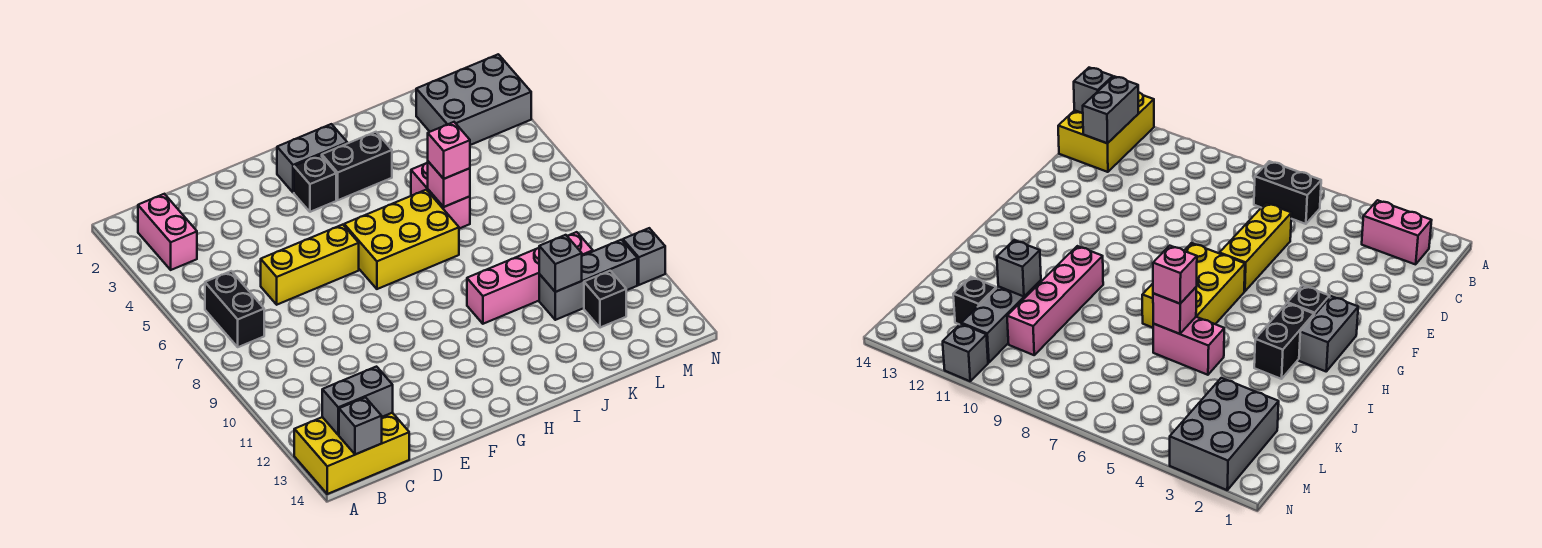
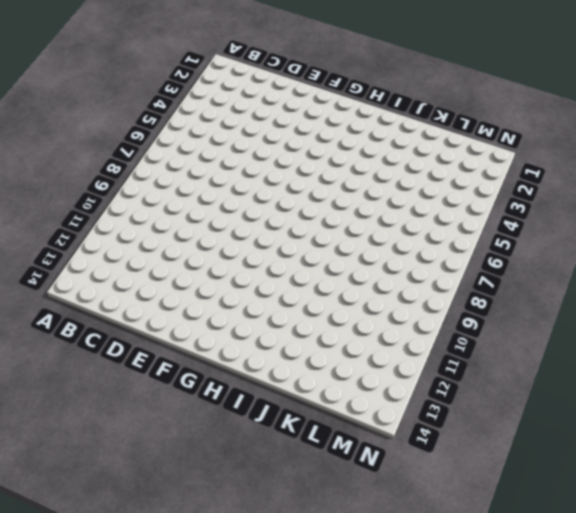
none -> yellow 2x3 brick [294,413,409,494]
none -> pink 1x2 brick [138,194,197,270]
none -> black 1x2 brick [205,271,264,347]

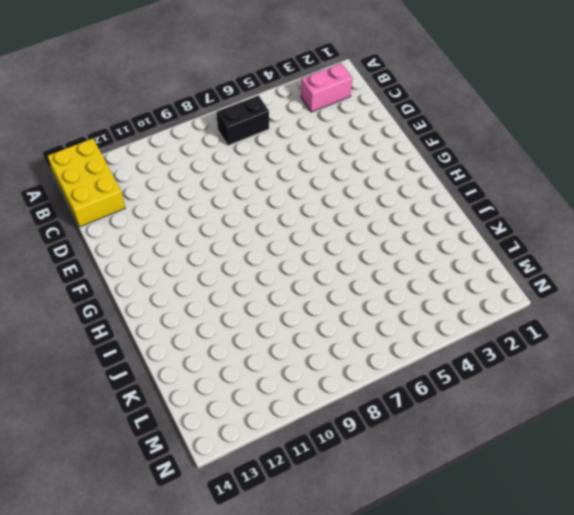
none -> yellow 1x3 brick [261,225,359,305]
none -> grey 1x2 brick [277,124,347,193]
none -> black 1x1 brick [294,155,336,212]

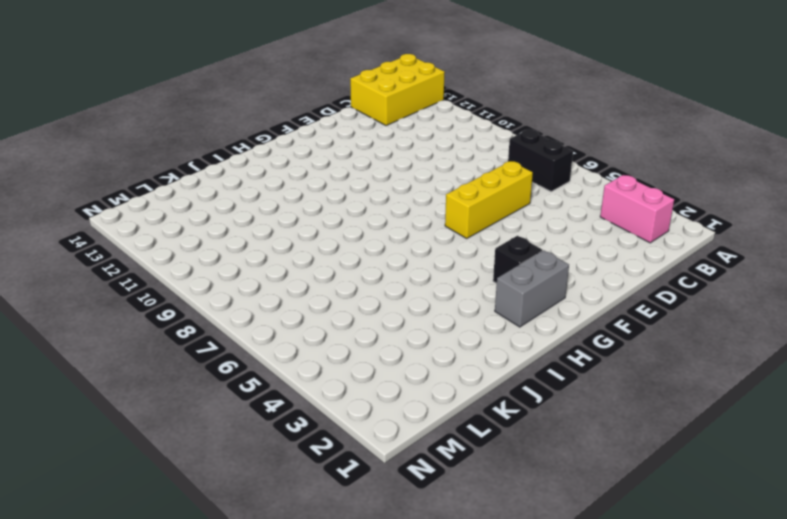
none -> yellow 2x3 brick [344,190,459,289]
none -> black 1x2 brick [322,132,392,200]
none -> pink 1x4 brick [467,232,593,324]

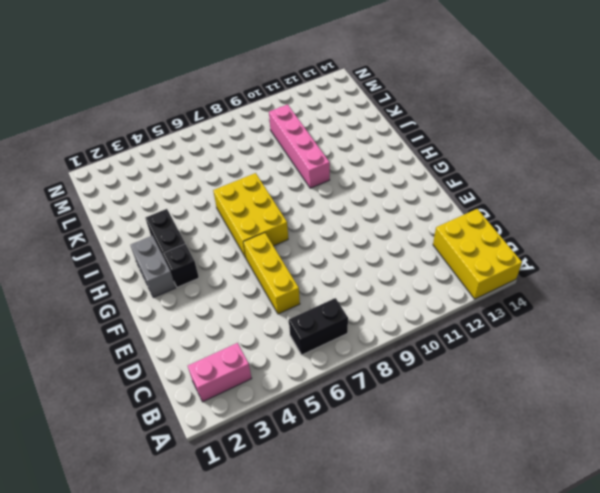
none -> pink 1x2 brick [411,163,470,229]
none -> grey 1x3 brick [539,240,637,320]
none -> grey 2x3 brick [416,54,531,145]

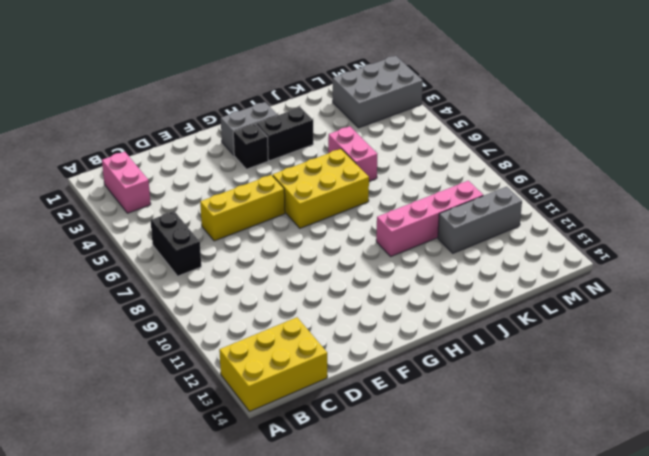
none -> black 1x1 brick [584,271,626,328]
none -> grey 1x1 brick [623,228,665,285]
none -> grey 1x2 brick [322,367,393,435]

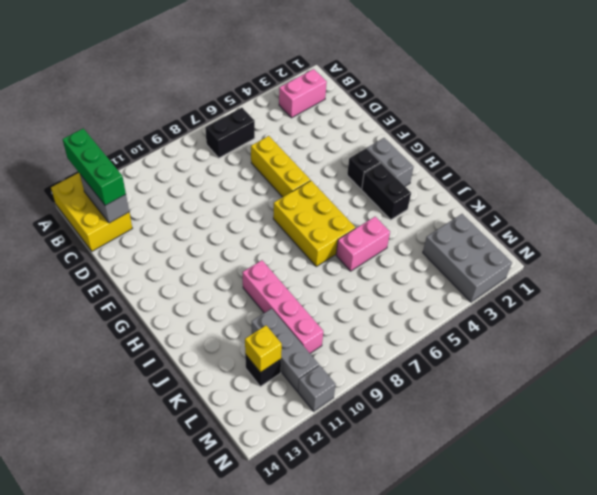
green 1x3 brick [63,128,126,206] -> none
yellow 1x1 brick [245,325,282,372] -> none
none -> grey 1x1 brick [339,397,382,455]
none -> pink 1x1 brick [428,162,470,207]
none -> grey 1x1 brick [539,235,582,292]

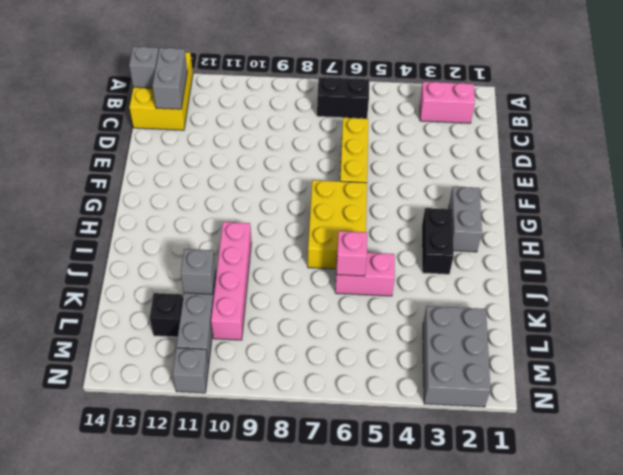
none -> black 1x1 brick [294,155,336,212]
none -> pink 1x1 brick [428,122,470,179]

